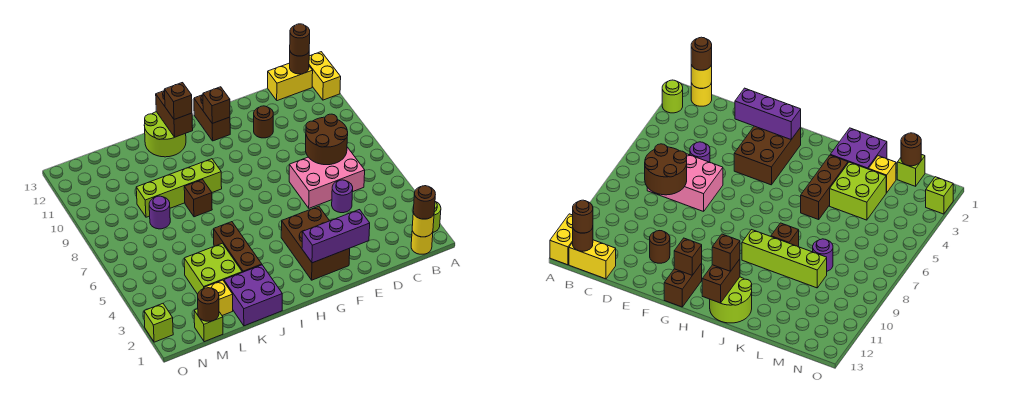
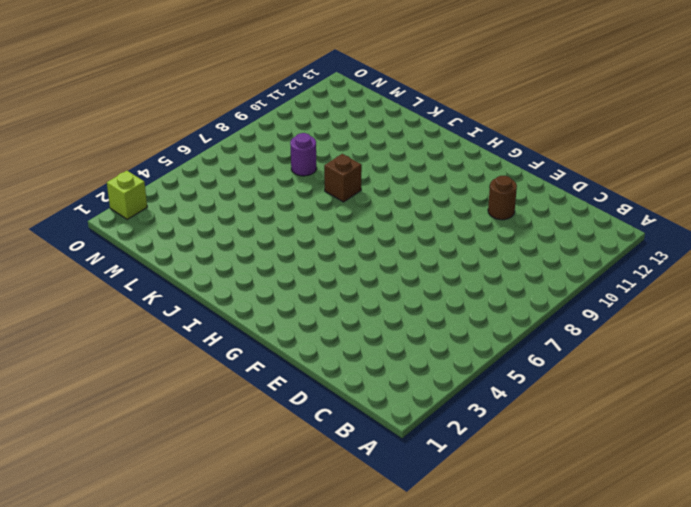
none -> lime 1x1 round brick [433,202,441,232]
none -> yellow 1x2 brick [309,52,341,100]
none -> yellow 1x1 round brick [411,231,433,254]

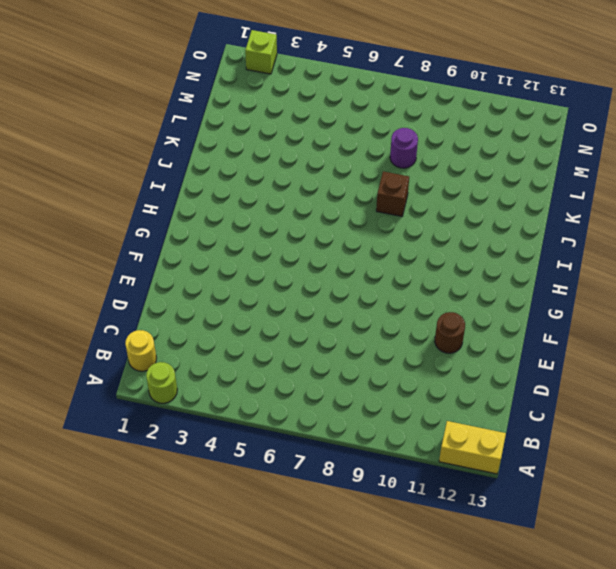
none -> yellow 1x2 brick [268,63,313,101]
none -> pink 2x3 brick [289,147,365,208]
none -> purple 1x1 round brick [332,180,353,213]

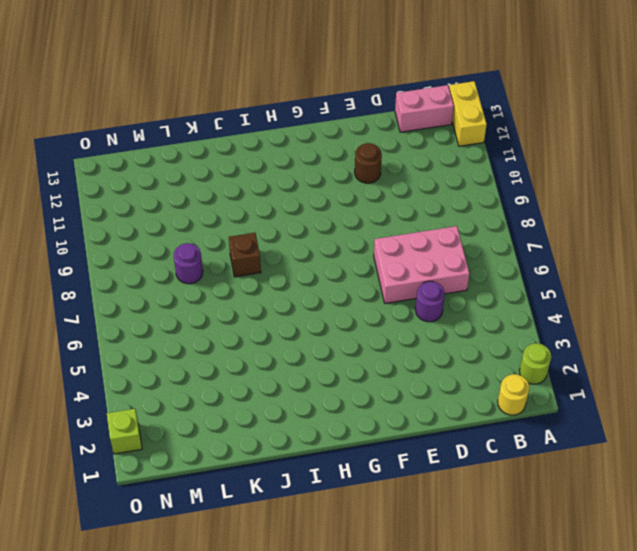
pink 1x2 brick [395,85,454,132] -> yellow 1x2 brick [268,63,313,101]
none -> brown 2x3 brick [281,206,350,280]
none -> brown 1x2 brick [194,95,230,141]
none -> lime 1x4 brick [136,159,222,217]

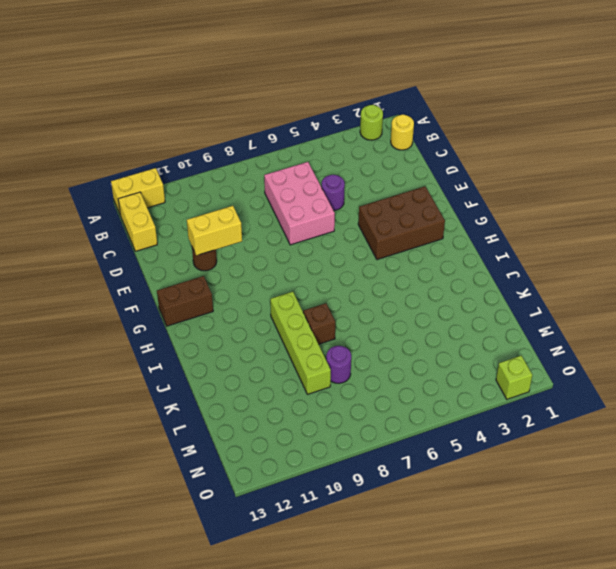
yellow 1x2 brick [187,206,242,256] -> none
none -> lime 2x2 round brick [144,112,186,157]
none -> purple 2x2 brick [224,265,282,326]
none -> brown 1x3 brick [214,222,262,272]

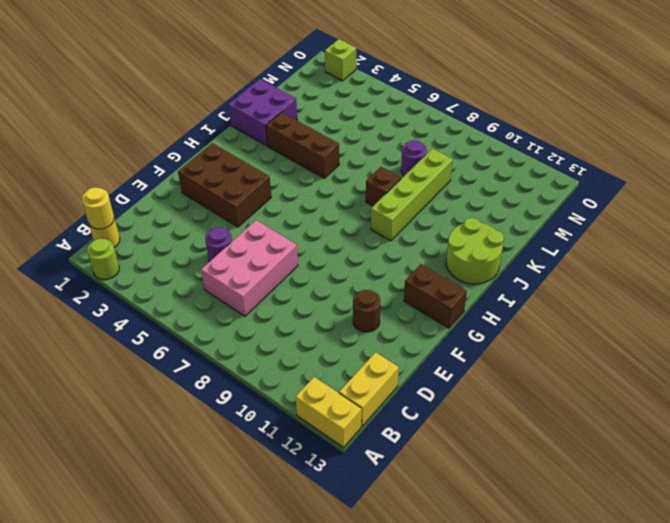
none -> lime 2x2 brick [184,243,242,294]
none -> yellow 1x1 brick [204,280,233,315]
none -> lime 1x1 brick [194,309,223,342]

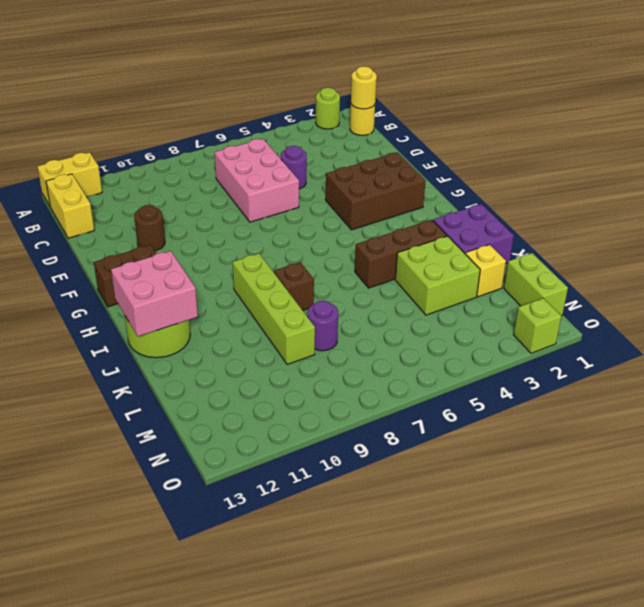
pink 2x2 brick [111,251,198,336] -> brown 1x2 brick [156,91,193,137]
lime 1x2 brick [504,253,568,316] -> lime 1x1 brick [194,309,223,342]
none -> brown 1x1 round brick [290,52,309,74]
none -> brown 2x2 round brick [306,114,348,165]
none -> purple 1x3 brick [302,210,370,263]

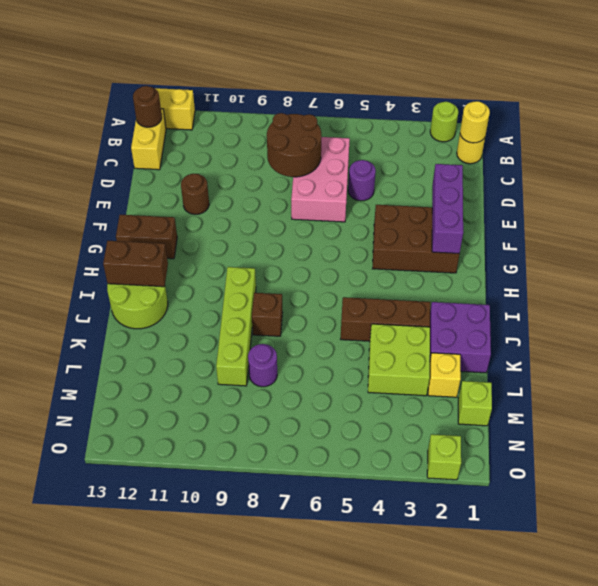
none -> brown 1x1 brick [203,87,230,123]
none -> brown 1x1 round brick [198,288,219,321]
none -> brown 1x1 round brick [413,186,435,219]

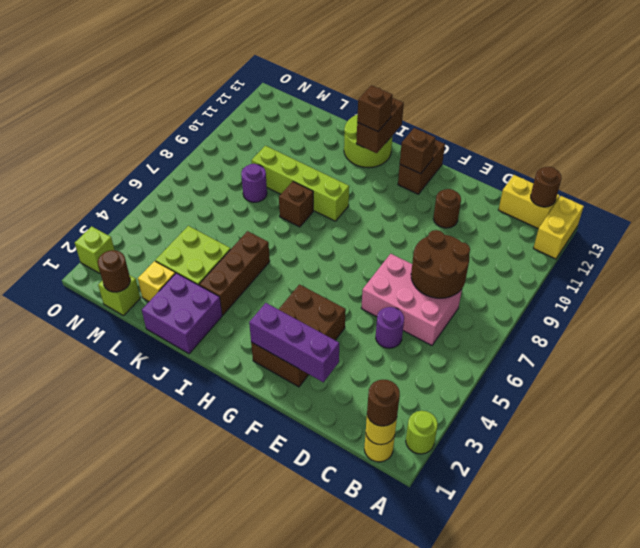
none -> brown 1x1 round brick [290,24,310,56]

